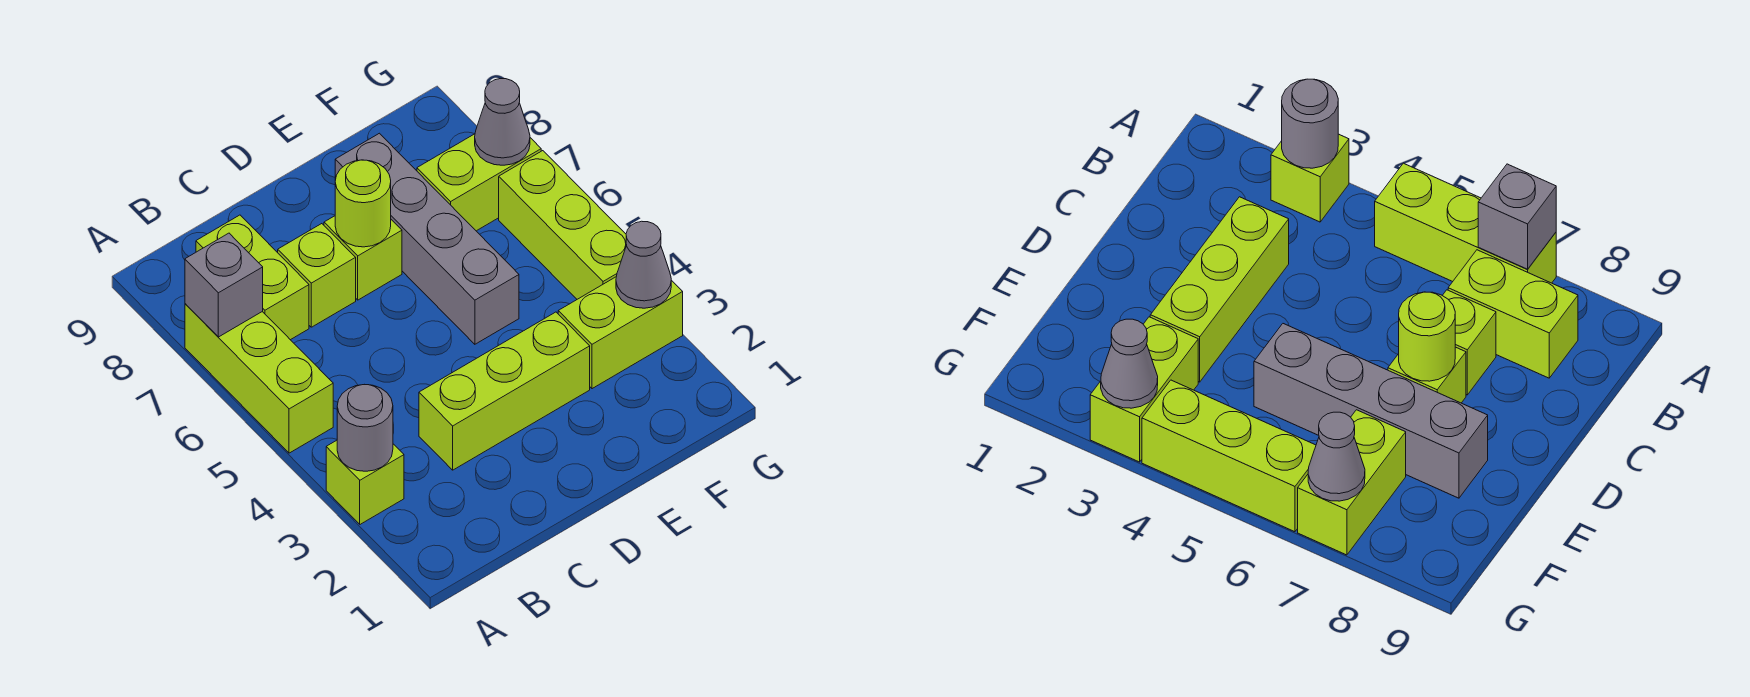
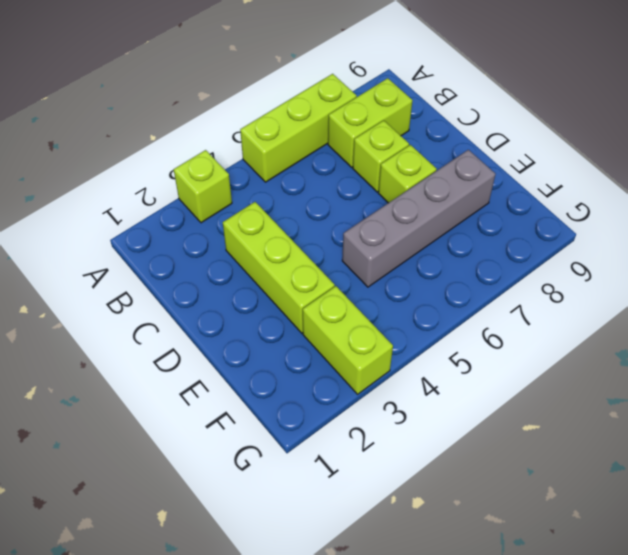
none -> lime 1x2 brick [417,134,541,231]
none -> lime 1x3 brick [499,151,627,299]
none -> grey 1x1 round brick [337,385,393,471]

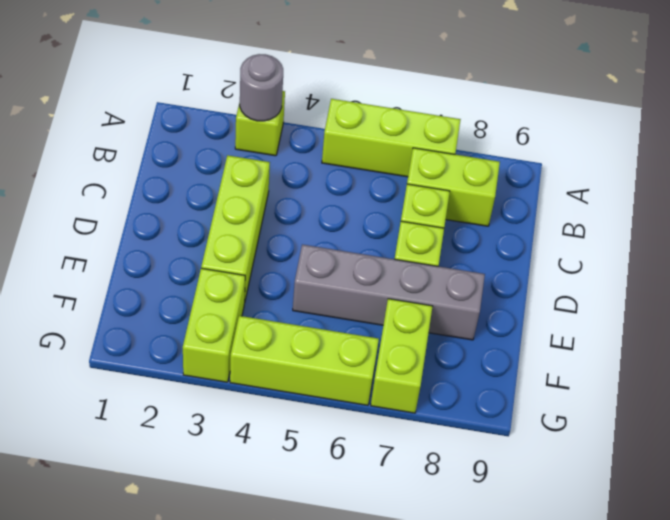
none -> grey 1x1 brick [185,233,263,337]
none -> lime 1x1 round brick [335,160,391,247]
none -> grey 1x1 cone [616,221,671,308]

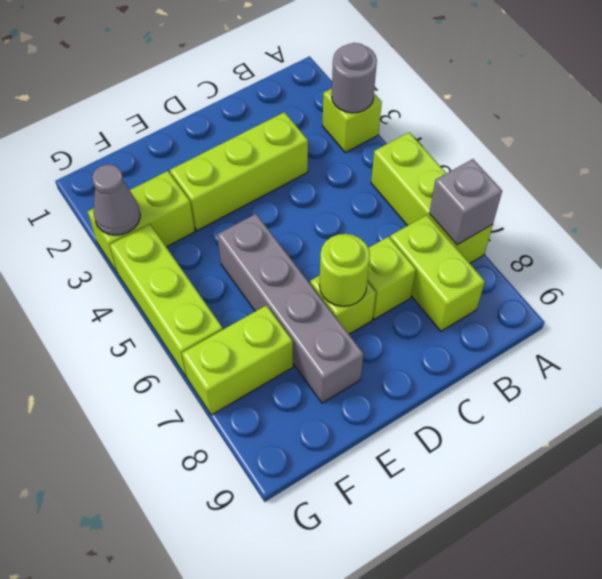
none -> grey 1x1 cone [475,79,530,165]

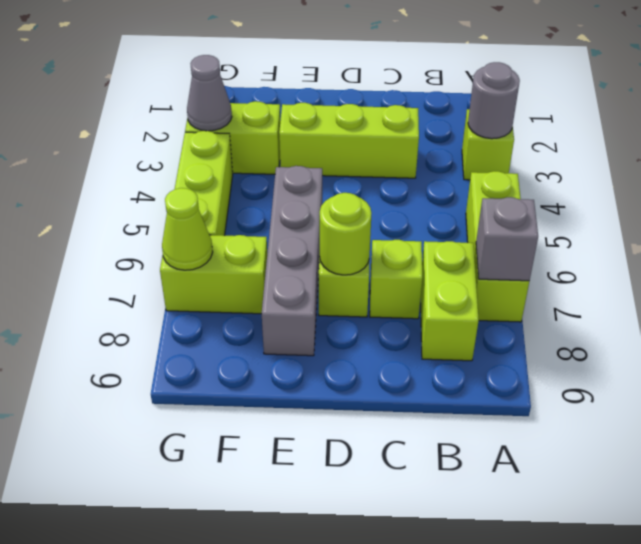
lime 1x1 cone [162,188,213,270] -> grey 1x1 cone [475,79,530,165]

